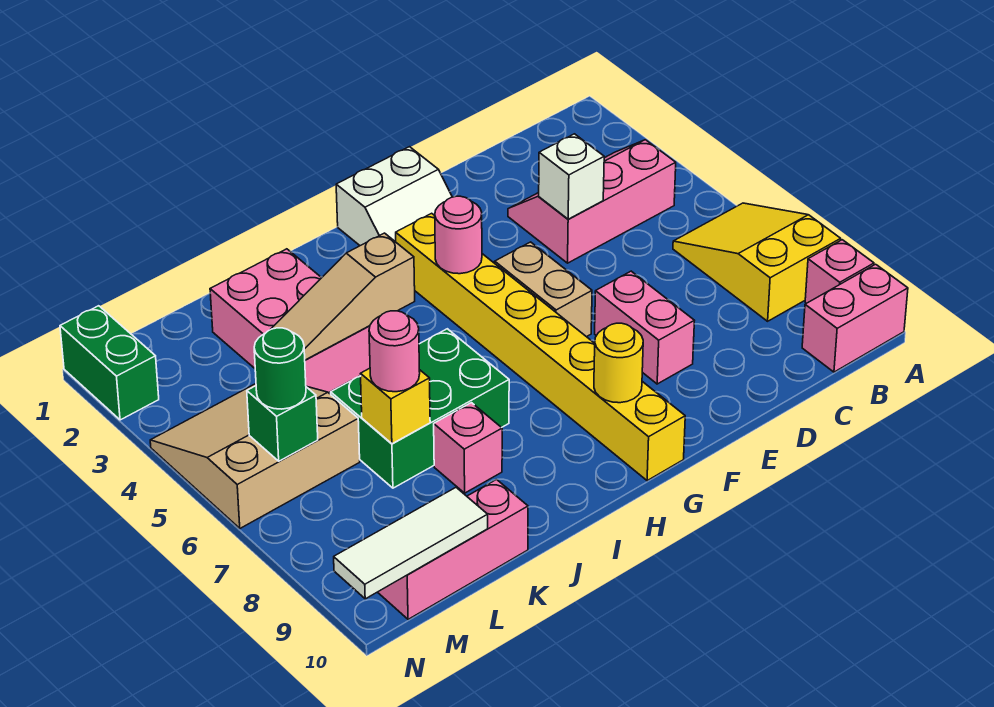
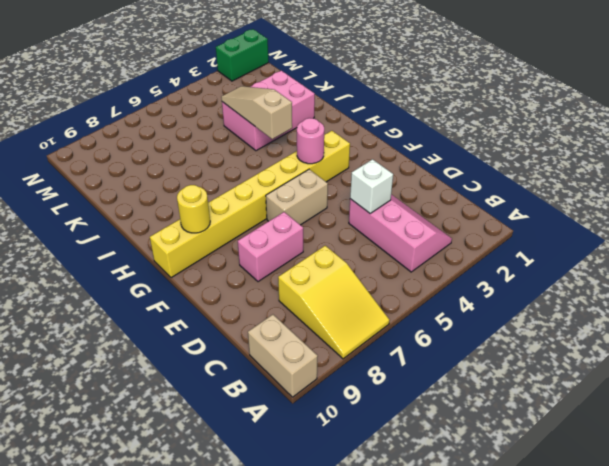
yellow 2x3 slope [278,246,390,359] -> yellow 2x3 slope turned to [673,203,841,321]
tan 1x2 brick [248,315,318,397] -> pink 1x2 brick [802,264,908,372]
none -> pink 1x1 brick [805,240,874,303]
none -> white 2x2 slope [336,147,452,246]
none -> green 2x3 brick [331,329,509,488]

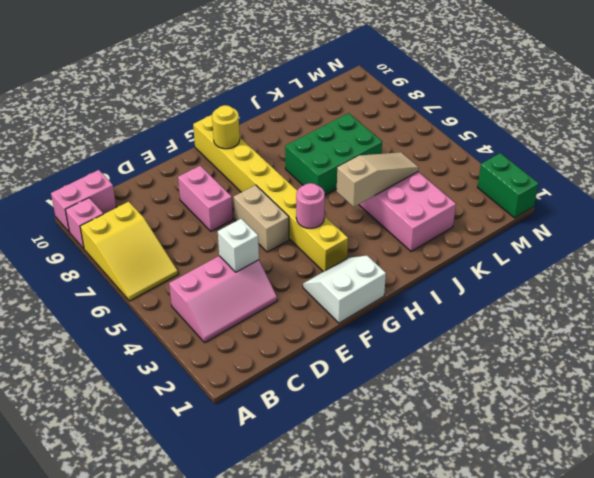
none -> pink 1x1 brick [434,403,502,493]
none -> pink 1x3 brick [378,479,528,619]
none -> tan 3x3 slope [150,384,360,528]

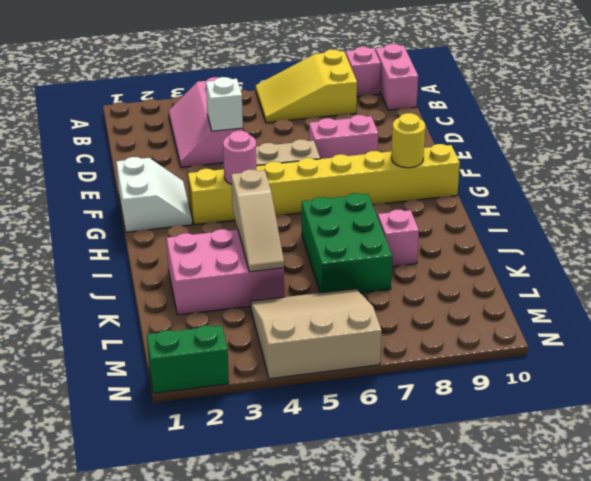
tan 3x3 slope [250,289,382,379] -> tan 3x3 slope turned to [150,384,360,528]
none -> pink 1x3 brick [378,479,528,619]
none -> yellow 1x1 brick [361,368,430,444]
none -> white 1x3 tile [334,488,488,599]

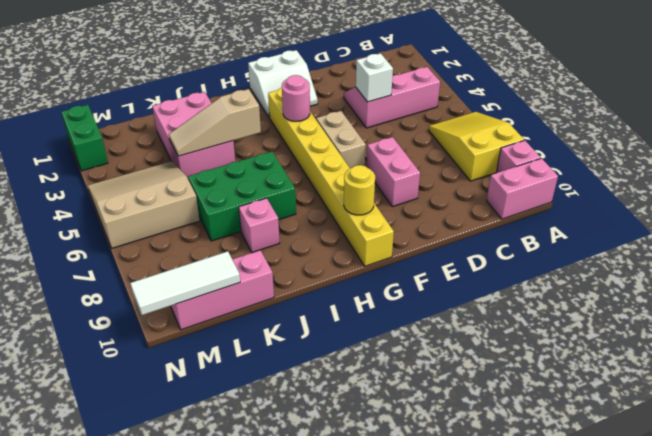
none -> yellow 1x1 brick [361,368,430,444]
none -> green 1x1 brick [247,386,318,461]
none -> pink 1x1 round brick [369,311,420,392]

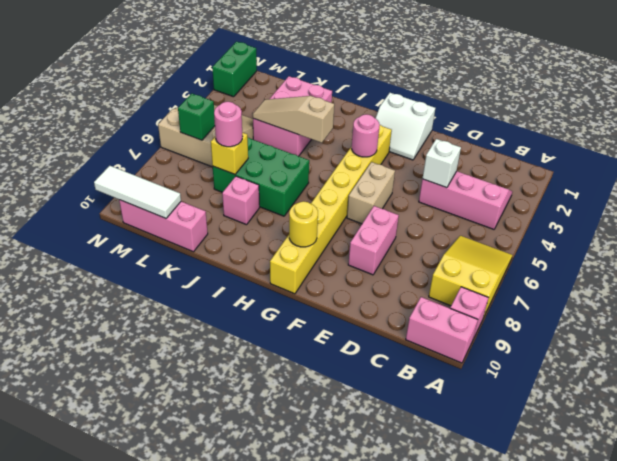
none -> green 1x1 round brick [254,328,306,409]

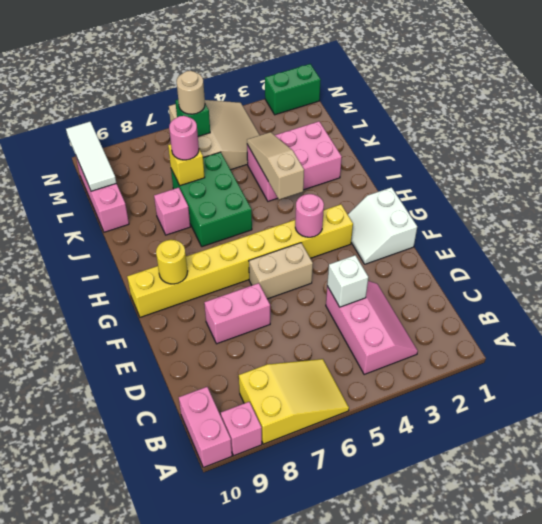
tan 1x1 round brick [177,71,205,114] -> green 1x1 round brick [254,328,306,409]

